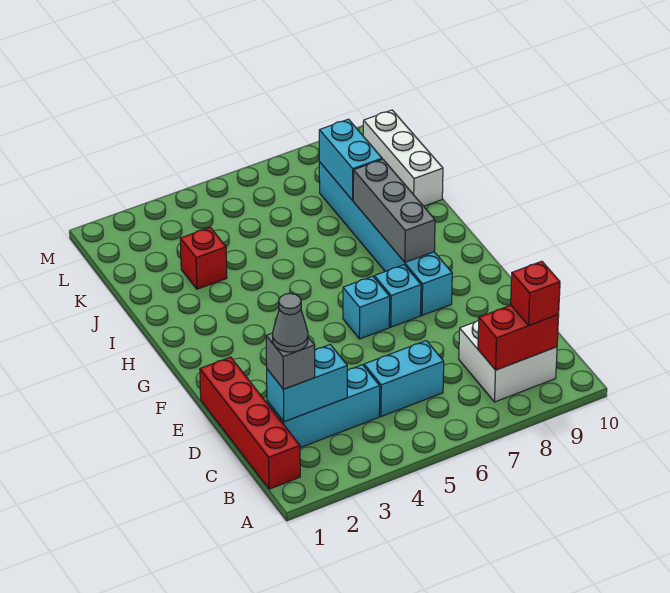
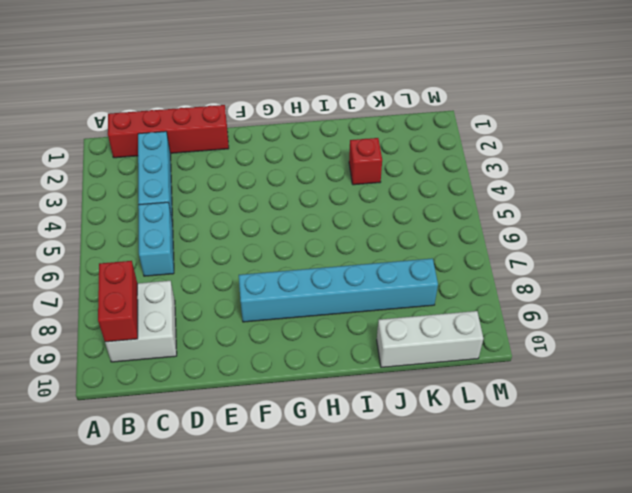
none -> cyan 1x1 brick [343,276,390,339]
none -> cyan 1x1 brick [374,265,421,327]
none -> cyan 1x2 brick [267,345,347,422]

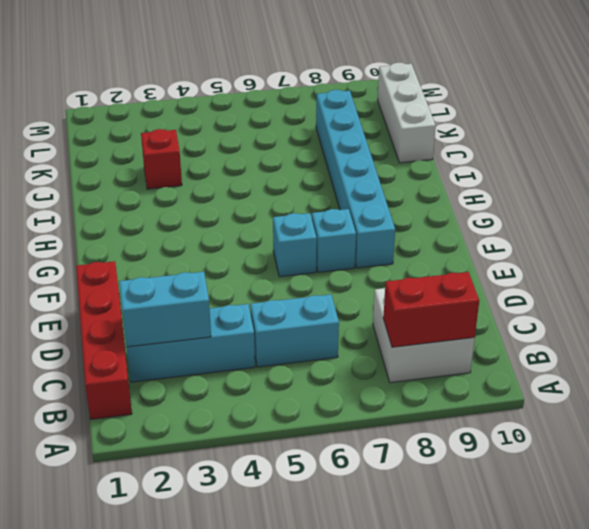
none -> grey 1x3 brick [353,159,435,262]
none -> cyan 1x2 brick [319,119,382,201]
none -> red 1x1 brick [511,261,560,326]

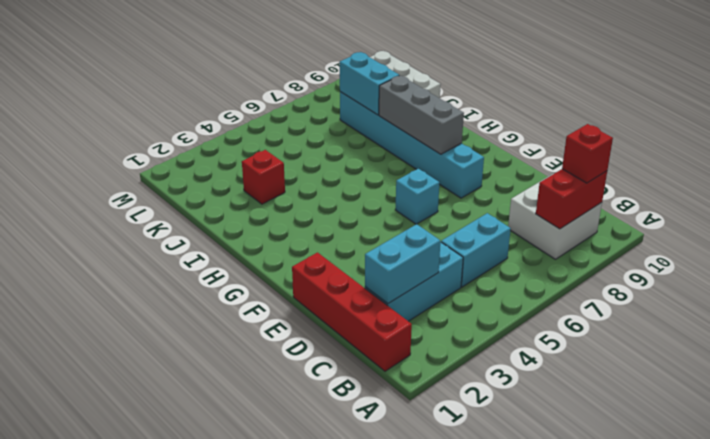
none -> cyan 1x1 brick [374,265,421,327]
none -> grey 1x1 brick [266,333,315,389]
none -> grey 1x1 cone [273,293,308,352]

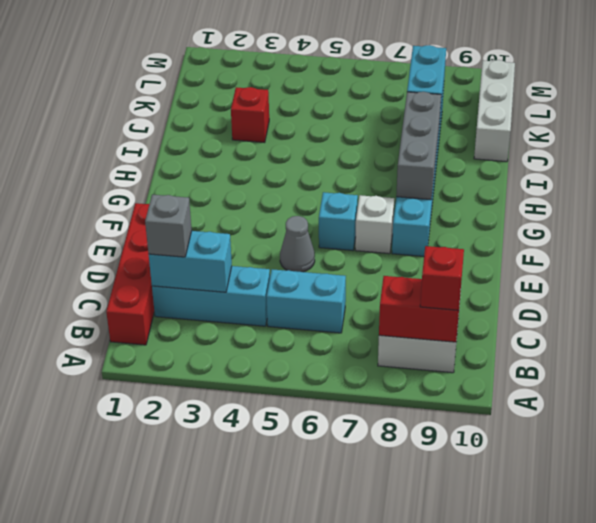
grey 1x1 cone [280,216,315,272] -> grey 1x1 cone moved to [273,293,308,352]
white 1x1 brick [355,195,394,254] -> cyan 1x1 brick [374,265,421,327]

